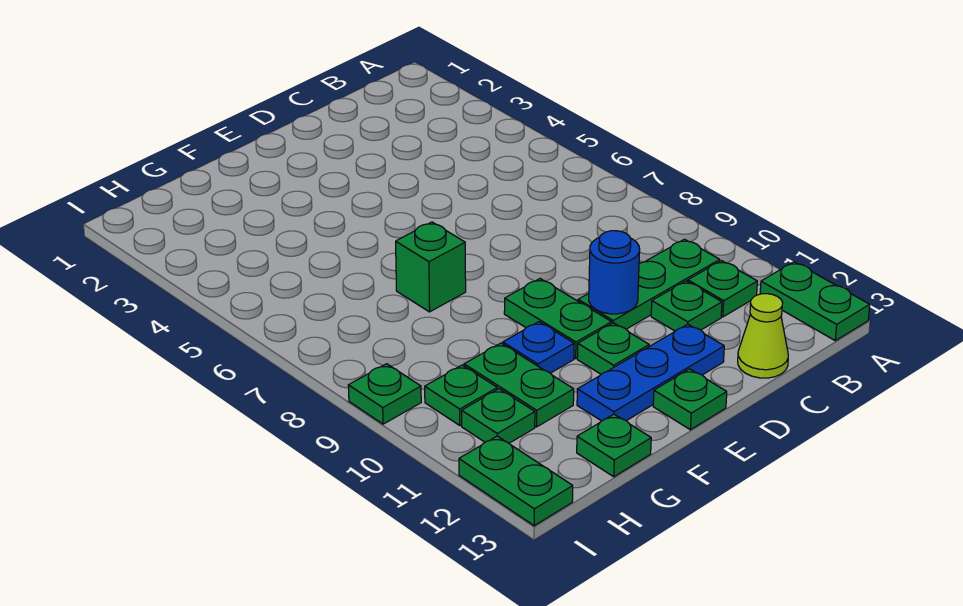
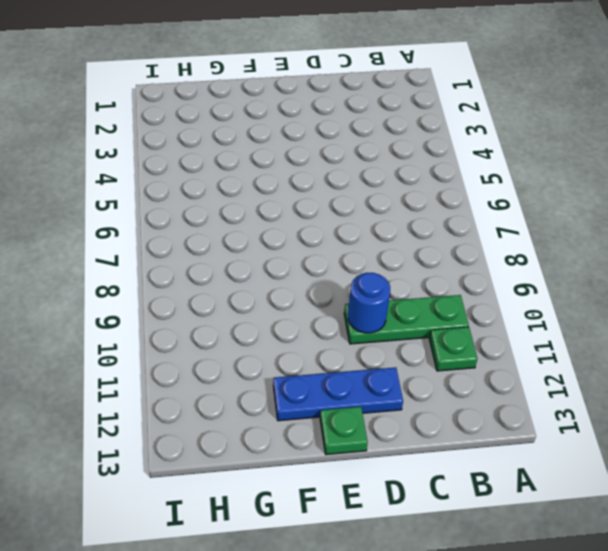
none -> green 1x2 plate [760,262,870,341]
none -> green 1x1 plate [651,281,722,331]
none -> lime 1x1 cone [738,294,788,378]

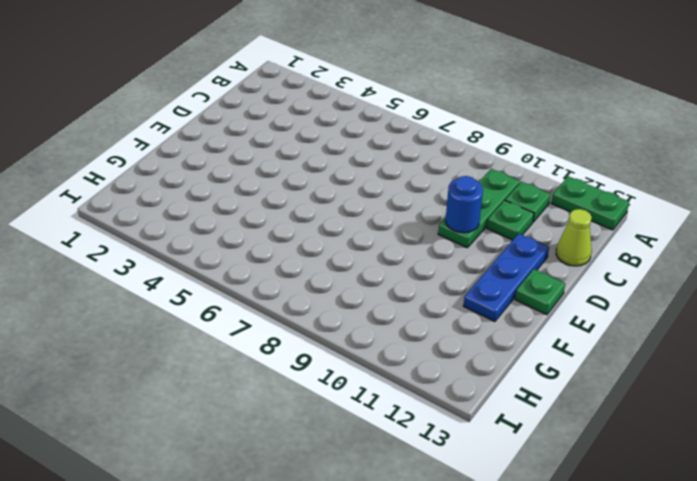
none -> green 1x2 plate [504,279,612,358]
none -> green 1x1 plate [577,323,649,374]
none -> green 1x1 brick [396,222,466,312]

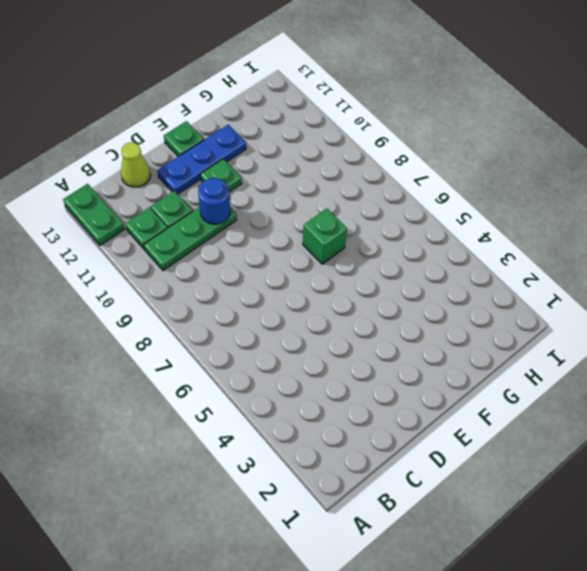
none -> green 1x2 plate [504,279,612,358]
none -> blue 1x1 plate [503,322,574,373]
none -> green 1x2 plate [464,343,574,427]

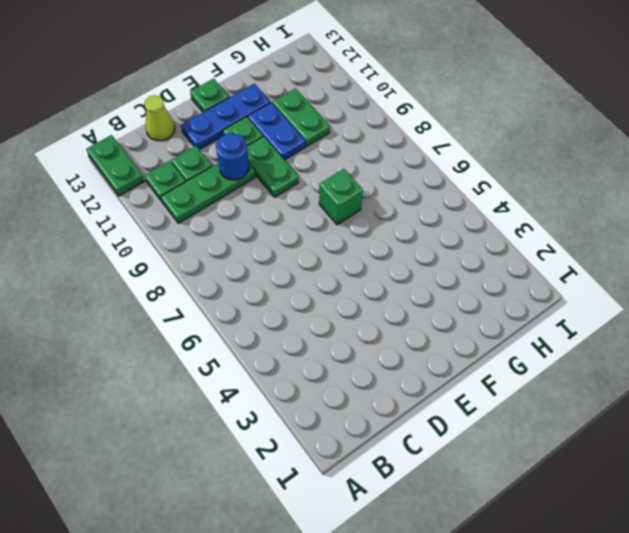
blue 1x2 plate [248,102,306,160] -> blue 1x1 plate [503,322,574,373]
none -> green 1x1 plate [577,414,651,477]
none -> green 1x1 plate [425,365,497,425]
none -> green 1x1 plate [462,389,535,443]

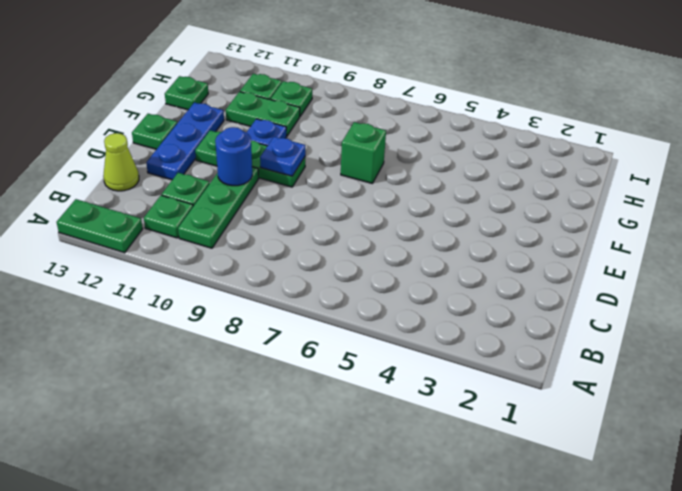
blue 1x1 plate [260,137,305,176] -> none
none -> green 1x1 plate [348,364,421,424]
none -> green 1x2 plate [459,436,573,526]

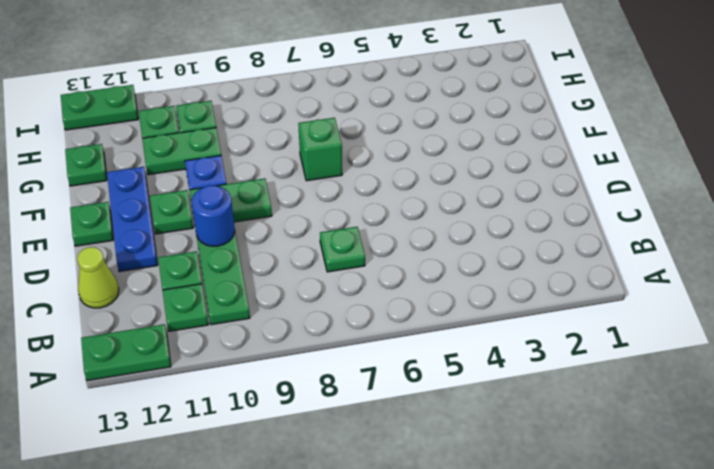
green 1x1 plate [320,227,365,272] -> green 1x1 plate moved to [348,364,421,424]

